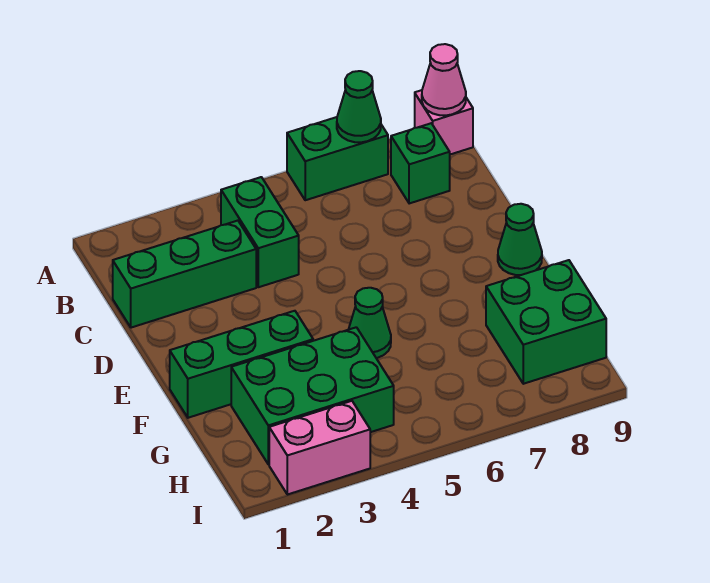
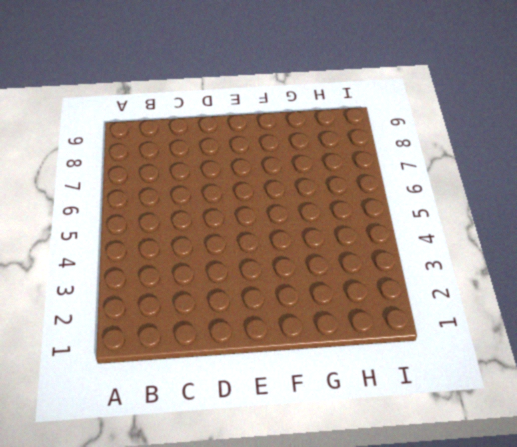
none -> green 1x2 brick [287,117,388,200]
none -> pink 1x1 brick [415,90,473,154]
none -> green 1x2 brick [221,177,299,287]

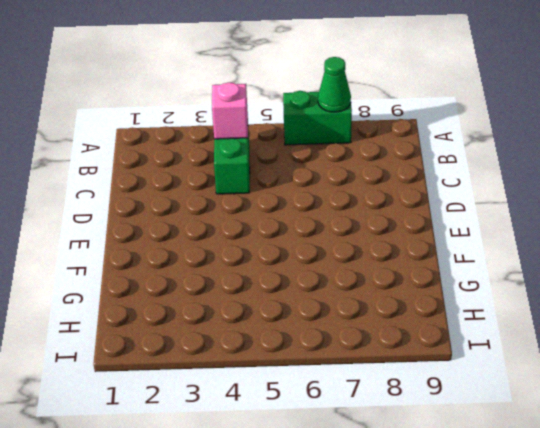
pink 1x1 brick [212,83,248,139] -> pink 1x1 brick moved to [415,90,473,154]
none -> green 1x1 brick [391,123,450,204]
none -> green 1x3 brick [113,221,256,328]
none -> green 1x1 cone [498,204,542,275]

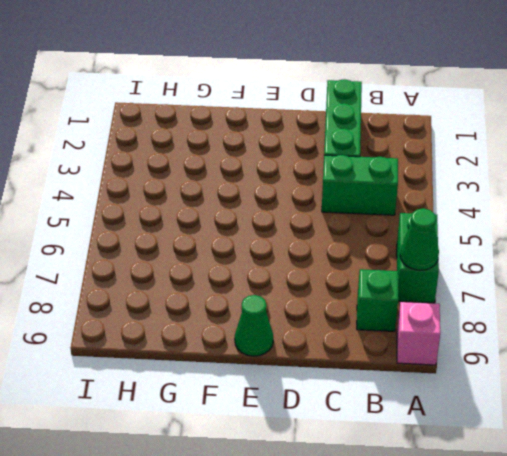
none -> green 1x3 brick [170,311,313,418]
none -> green 1x1 cone [349,288,391,358]
none -> green 2x3 brick [231,327,394,464]

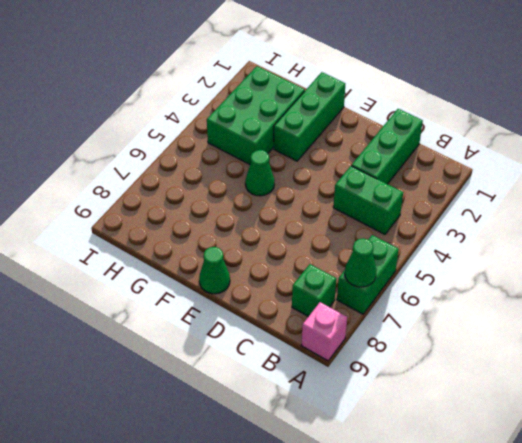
none -> green 2x2 brick [486,260,606,384]
none -> pink 1x2 brick [269,401,370,495]
none -> pink 1x1 cone [422,44,466,115]

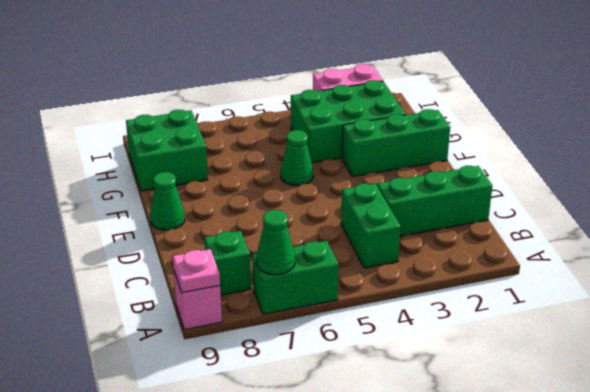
pink 1x1 plate [173,249,220,293] -> pink 1x1 cone [422,44,466,115]

